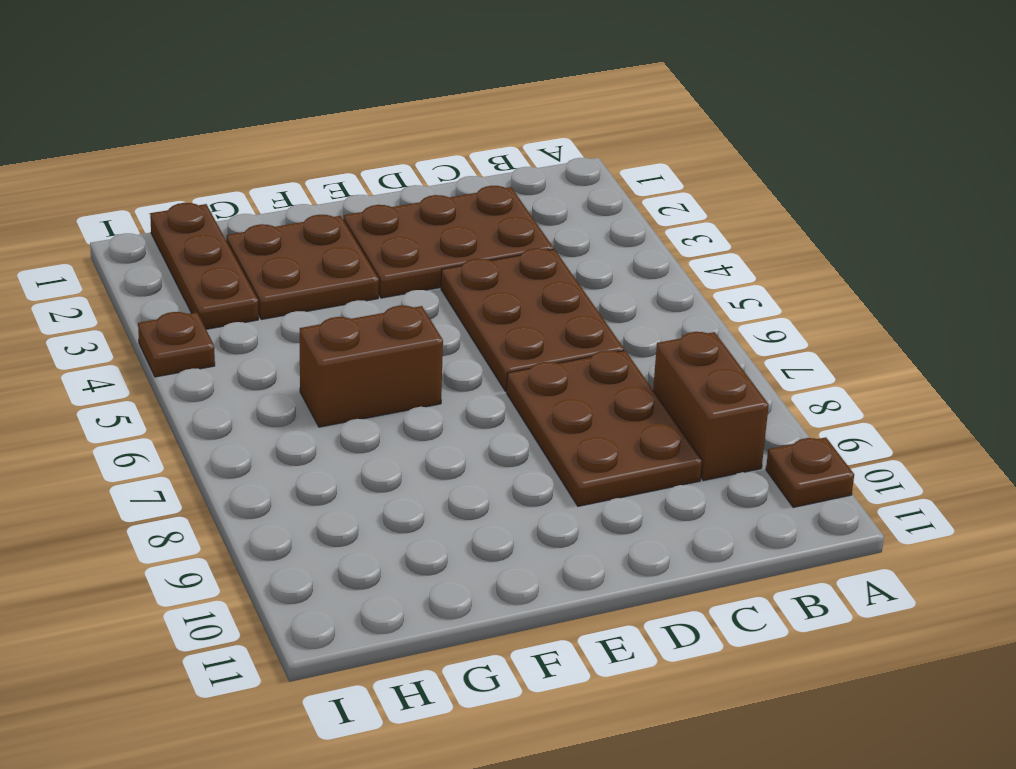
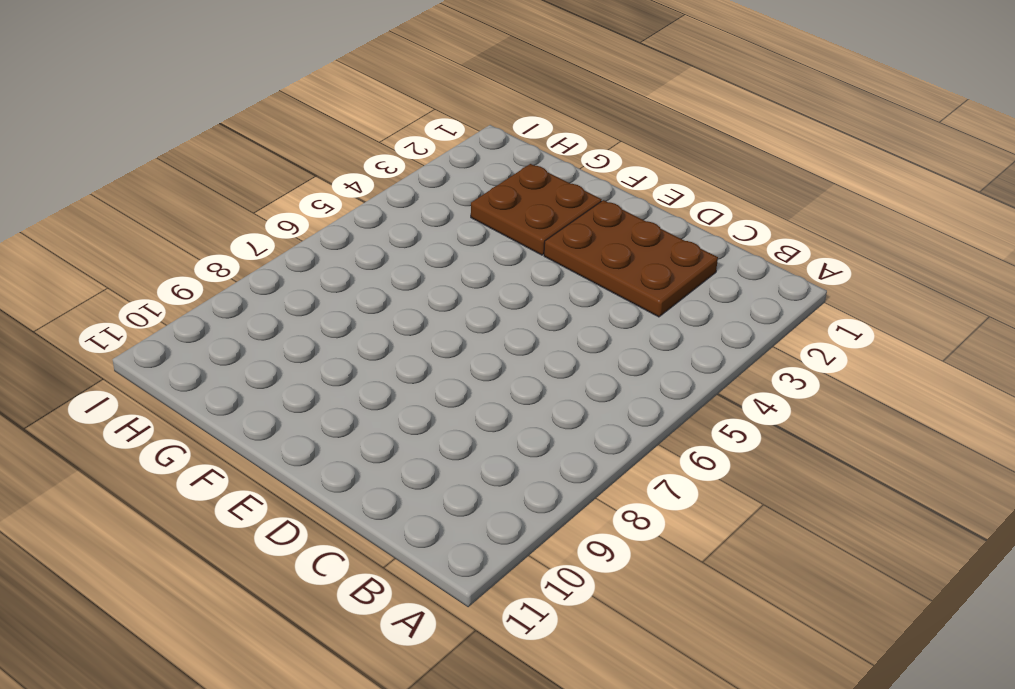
none -> brown 1x1 plate [766,437,854,507]
none -> brown 1x2 brick [653,332,769,481]

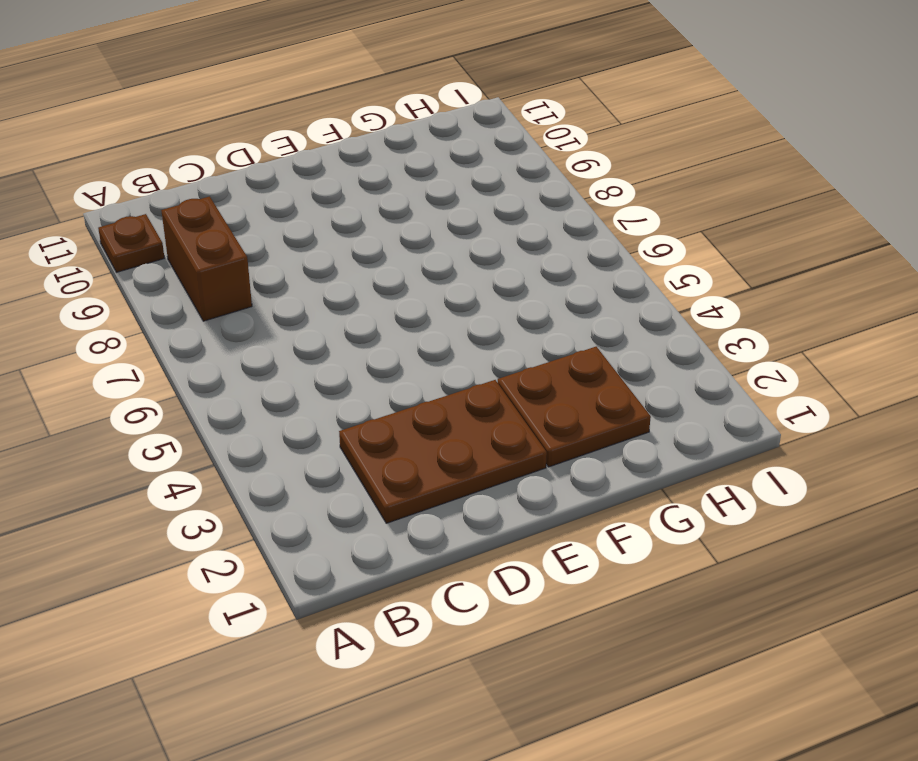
none -> brown 2x3 plate [441,248,624,392]
none -> brown 2x3 plate [507,350,702,506]

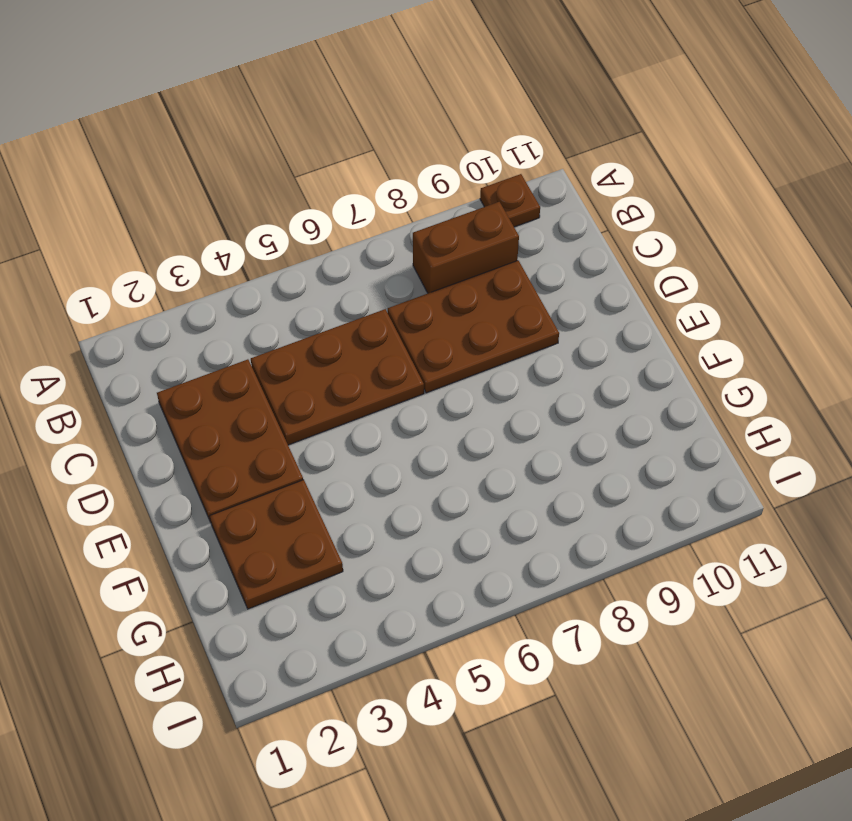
none -> brown 1x2 brick [300,306,443,427]
none -> brown 1x3 plate [150,203,258,329]

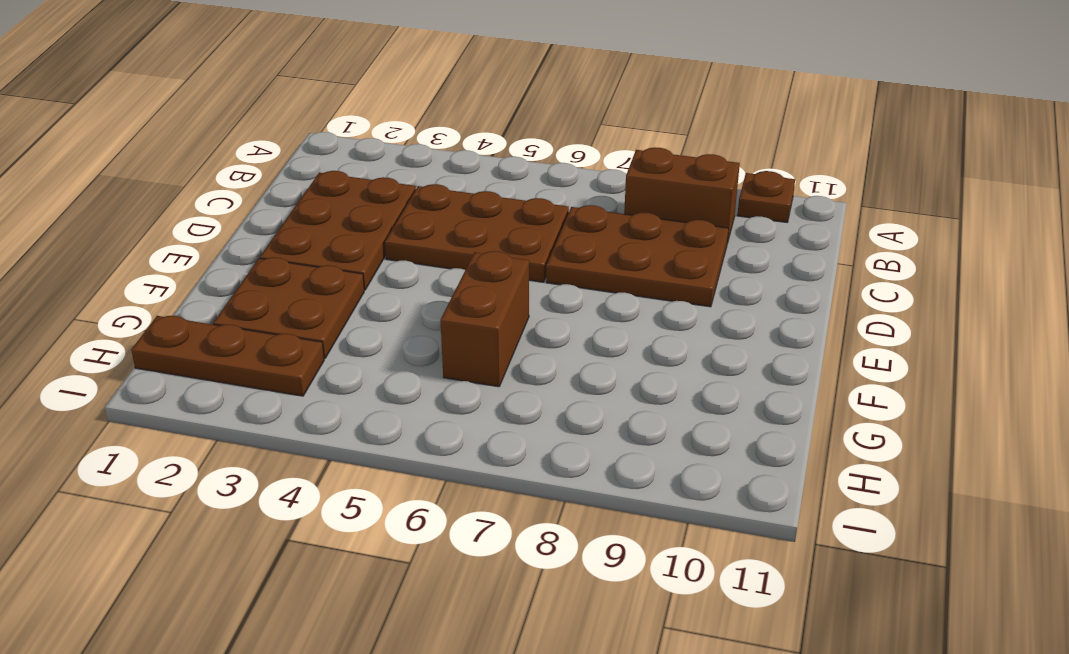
none -> brown 1x1 plate [138,312,215,377]

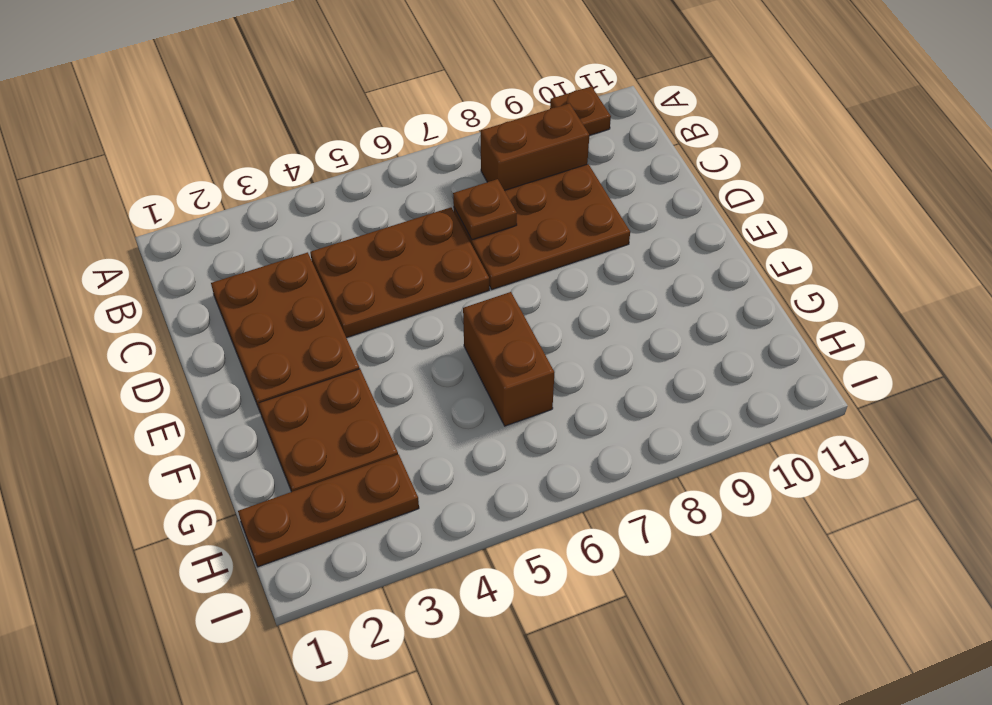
brown 1x1 plate [453,179,517,240] -> brown 1x1 plate moved to [138,312,215,377]

